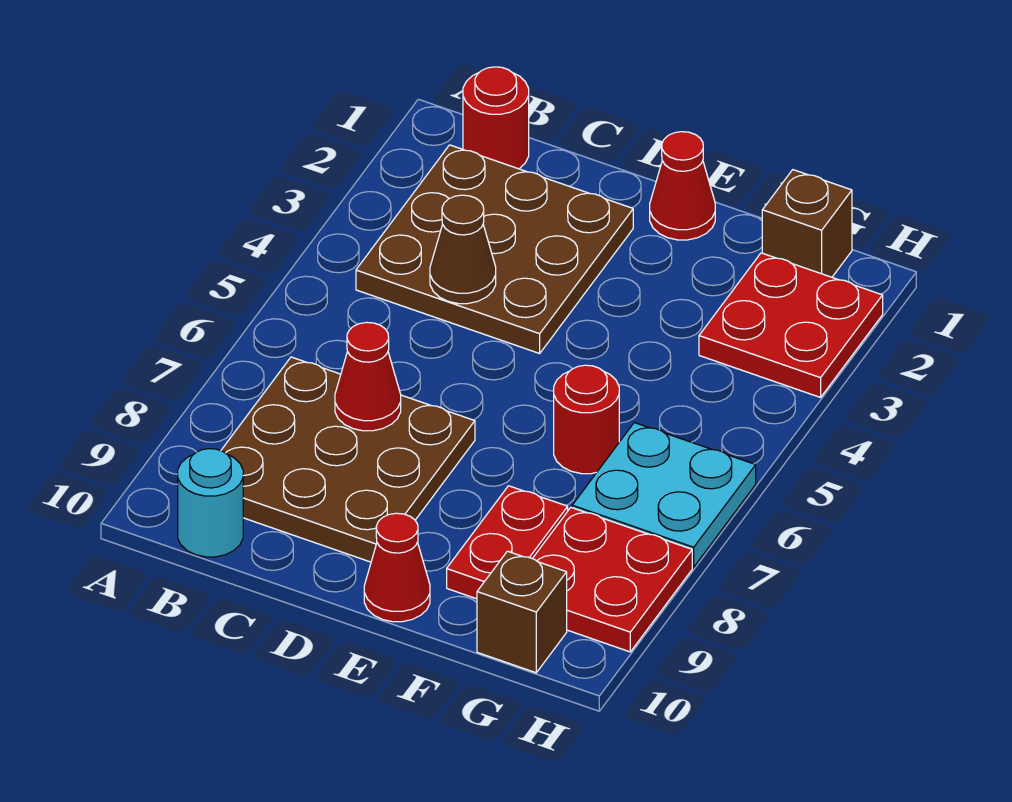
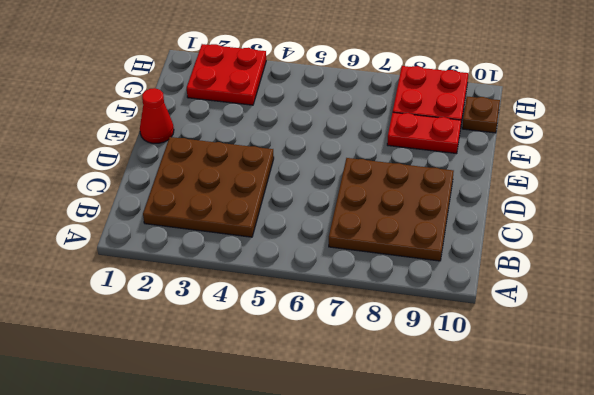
brown 1x1 plate [462,97,500,133] -> brown 1x1 brick [477,551,567,673]
none -> red 1x1 round brick [463,67,529,169]
none -> cyan 1x1 round brick [178,449,243,557]
none -> red 1x1 cone [364,513,430,622]

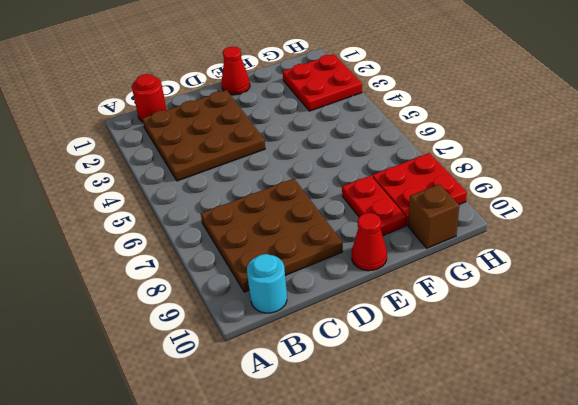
none -> red 1x1 round brick [554,365,619,474]
none -> brown 1x1 brick [762,170,852,277]
none -> cyan 2x2 plate [572,423,756,567]

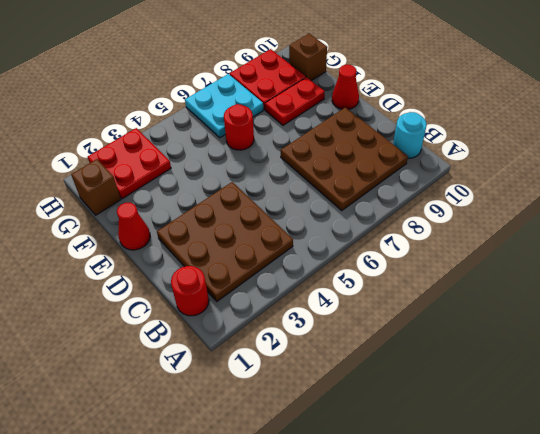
none -> brown 1x1 cone [430,195,496,304]
none -> red 1x1 cone [335,322,401,431]

